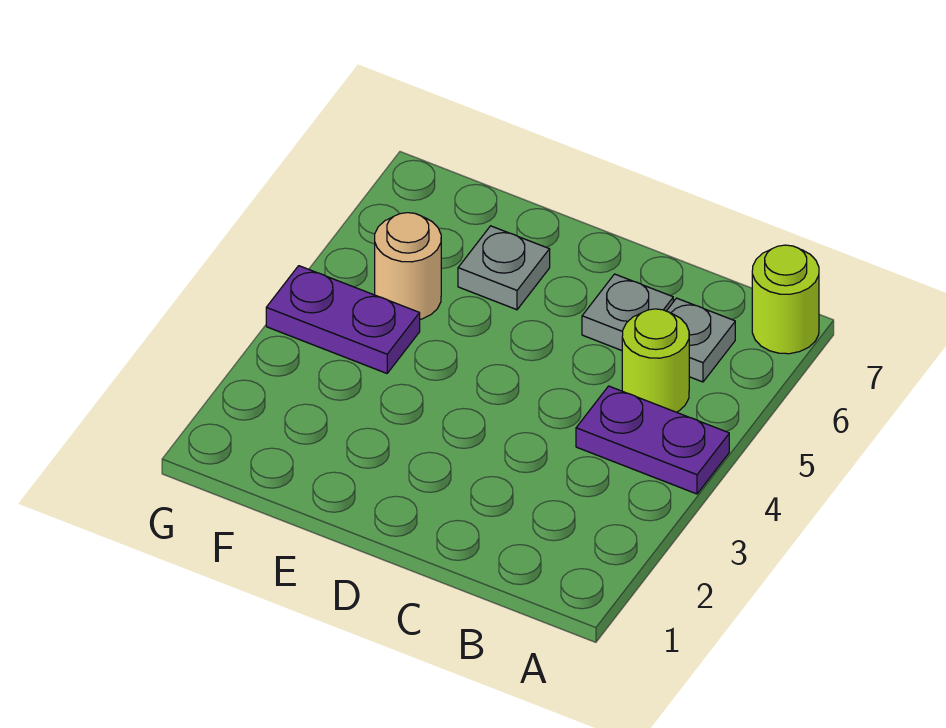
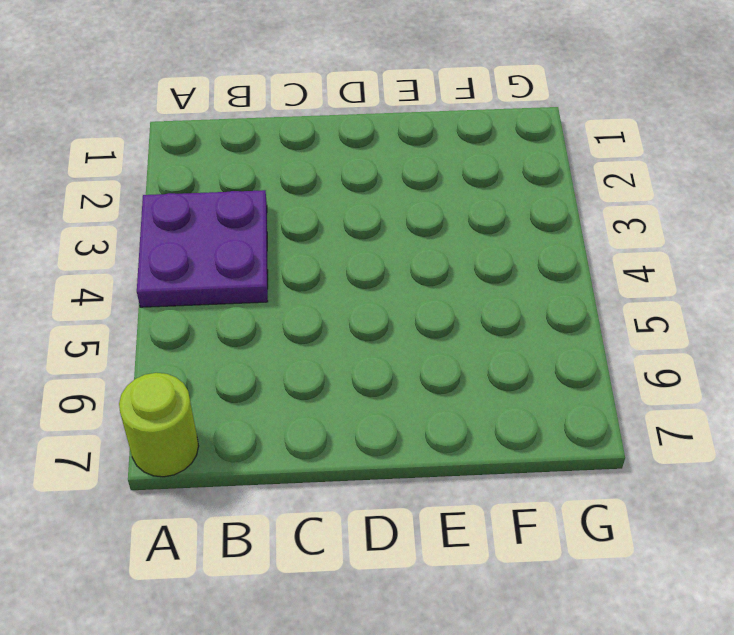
purple 2x2 plate [137,190,268,307] -> purple 1x2 plate [576,386,729,494]
none -> lime 1x1 round brick [622,309,689,412]
none -> grey 1x1 plate [667,298,735,382]

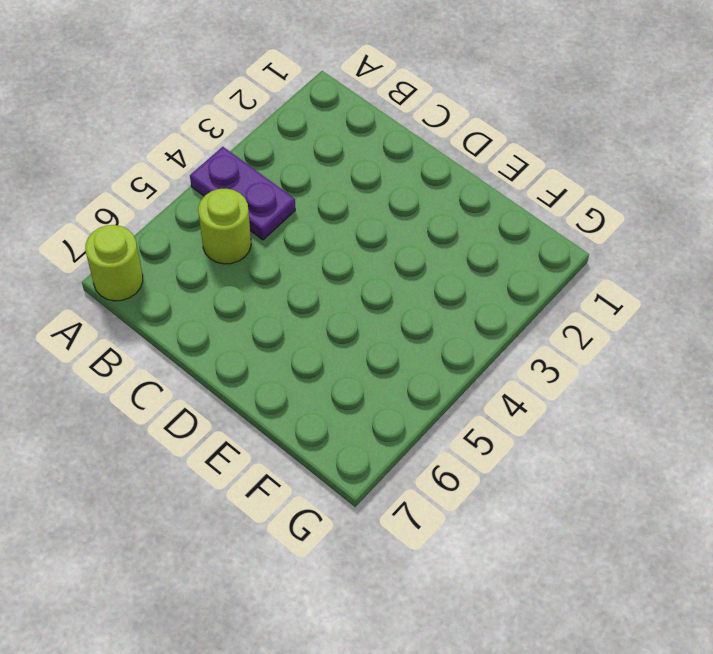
none -> grey 1x1 plate [667,298,735,382]
none -> grey 1x1 plate [582,274,673,350]

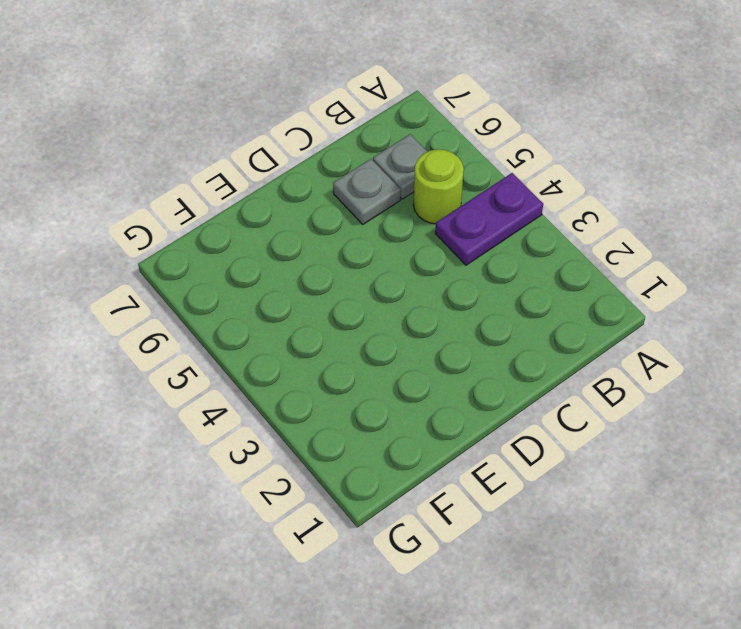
none -> lime 1x1 round brick [752,245,819,354]
none -> grey 1x1 plate [458,226,550,310]

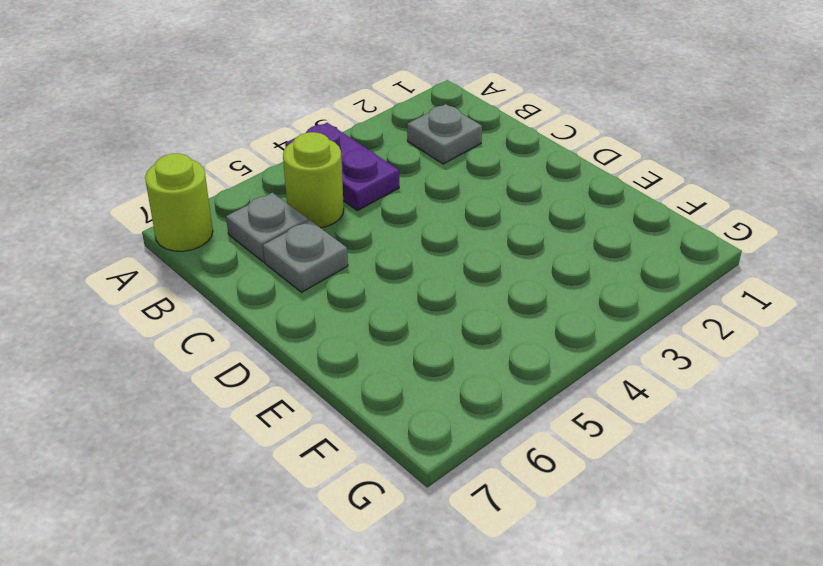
grey 1x1 plate [407,104,482,164] -> grey 1x1 plate moved to [458,226,550,310]
none -> purple 1x2 plate [266,266,420,373]
none -> tan 1x1 round brick [375,213,441,319]

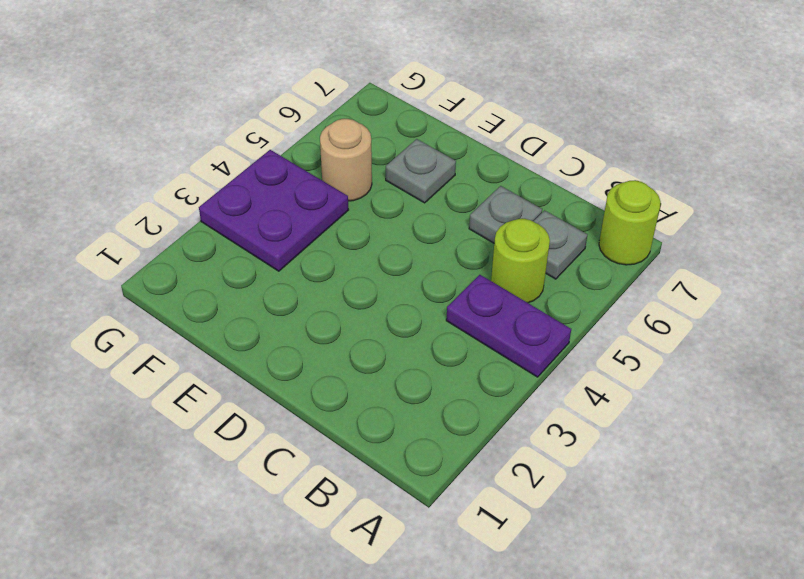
purple 2x2 plate [199,150,349,271] -> purple 1x2 plate [266,266,420,373]

